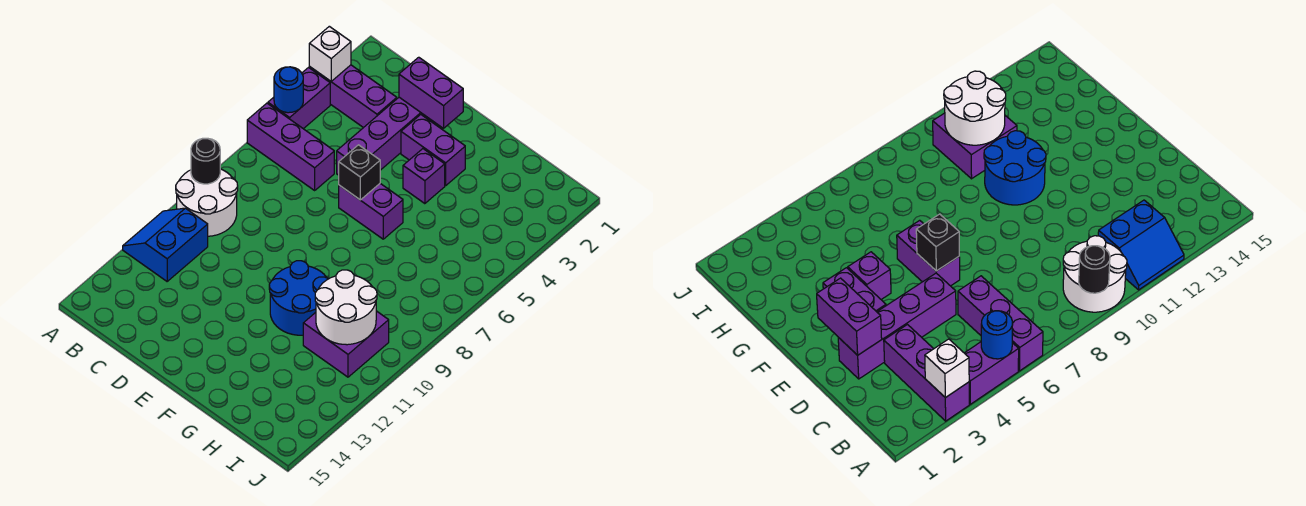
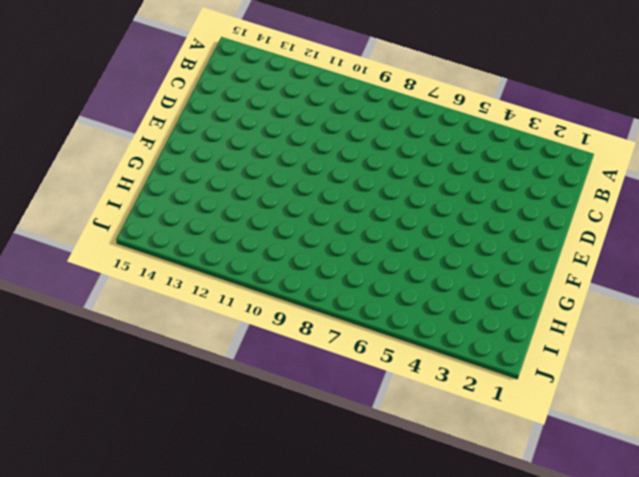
none -> purple 1x3 brick [309,65,397,128]
none -> purple 1x2 brick [268,68,330,129]
none -> purple 1x3 brick [247,103,334,190]

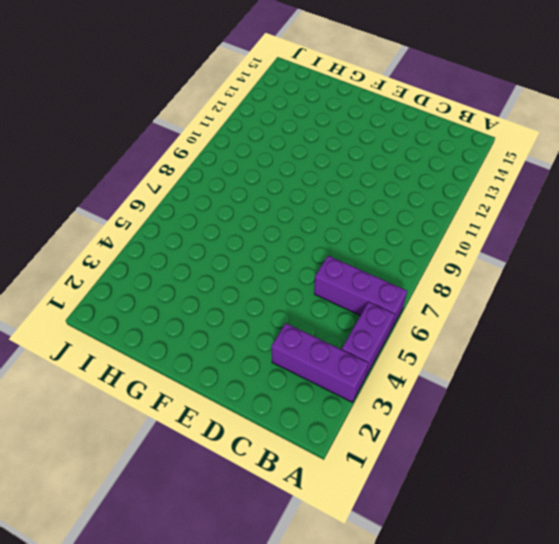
none -> white 2x2 round brick [176,169,238,236]
none -> blue 2x2 slope [123,208,208,281]
none -> purple 1x4 brick [337,97,435,175]

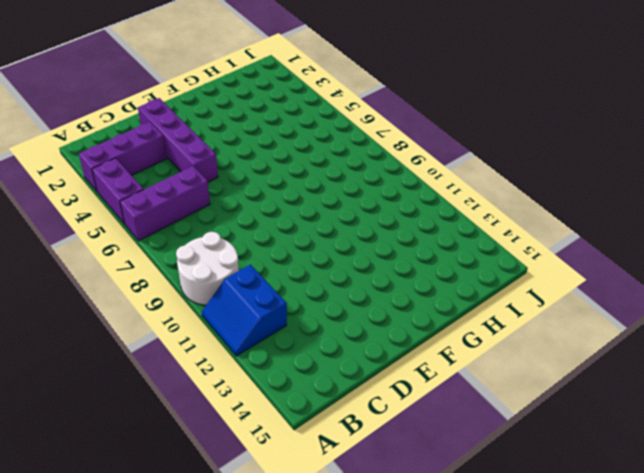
none -> purple 1x2 brick [401,115,465,186]
none -> purple 1x2 brick [339,184,403,239]
none -> purple 1x1 brick [403,149,445,204]

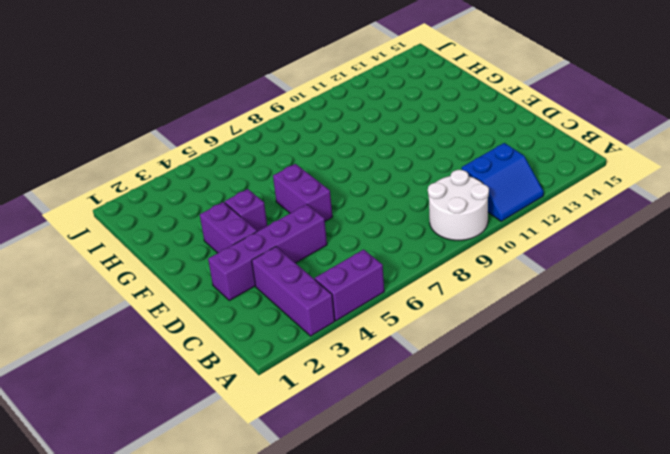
none -> purple 1x3 brick [247,103,334,190]
none -> blue 2x2 round brick [269,261,328,335]
none -> purple 2x2 brick [303,311,389,377]

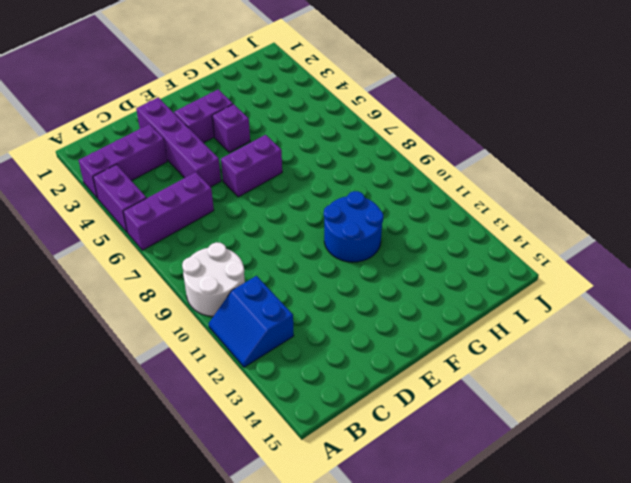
none -> purple 2x2 brick [303,311,389,377]
none -> white 1x1 brick [309,26,351,81]
none -> blue 1x1 round brick [274,67,303,113]

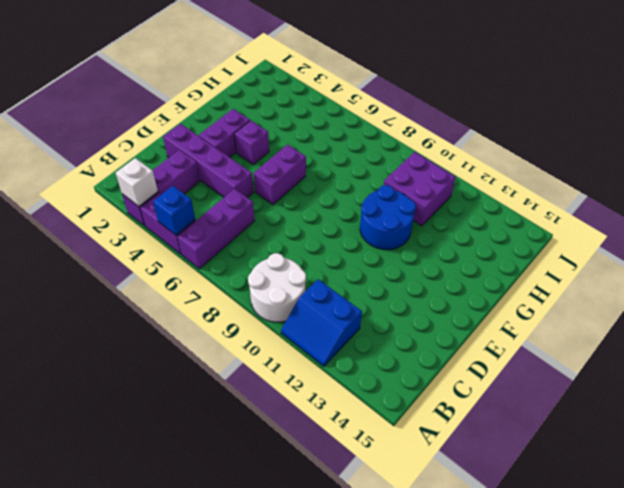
blue 1x1 brick [153,186,195,235] -> blue 1x1 round brick [274,67,303,113]
none -> black 1x1 round brick [191,138,220,184]
none -> purple 1x2 brick [399,57,463,128]
none -> black 1x1 brick [339,145,380,200]

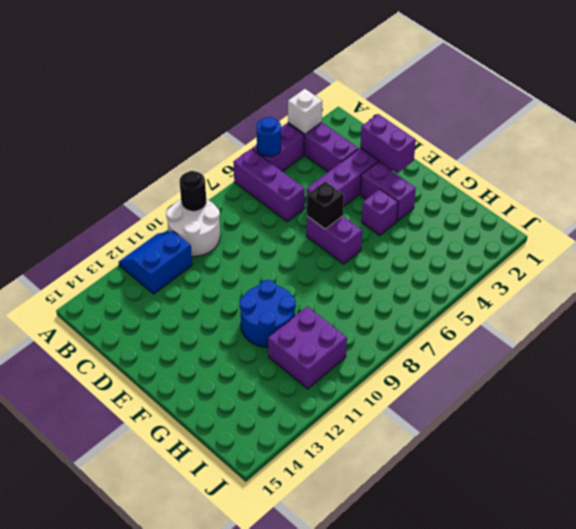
none -> white 2x2 round brick [315,270,377,345]

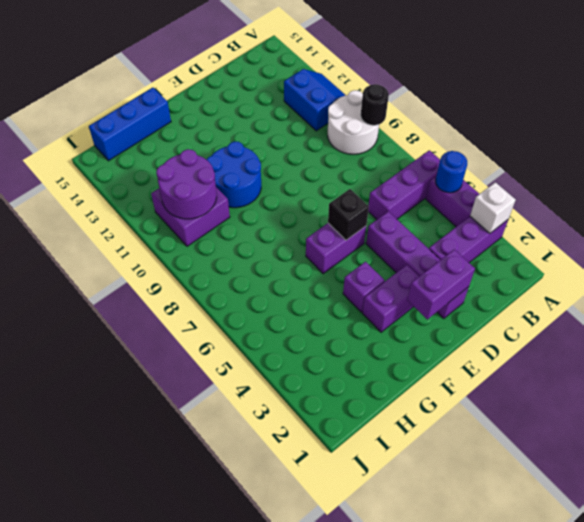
blue 1x3 brick [89,88,171,161] -> none
purple 2x2 round brick [156,149,217,219] -> white 2x2 round brick [315,270,377,345]

